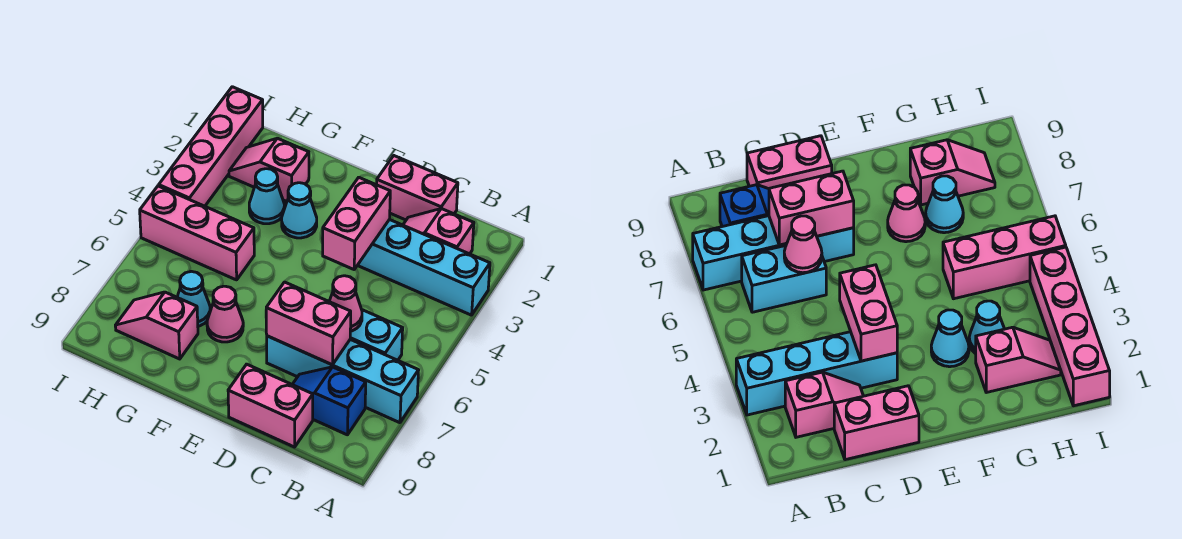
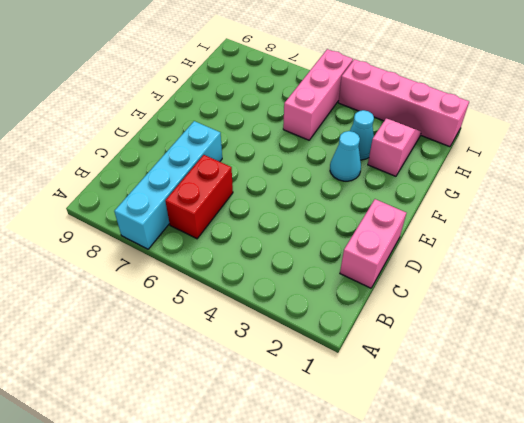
red 1x2 brick [165,155,233,239] -> cyan 1x2 brick [350,310,403,360]
none -> cyan 1x4 brick [357,219,490,315]
none -> pink 1x2 slope [403,209,474,254]
none -> blue 1x2 slope [292,367,366,435]

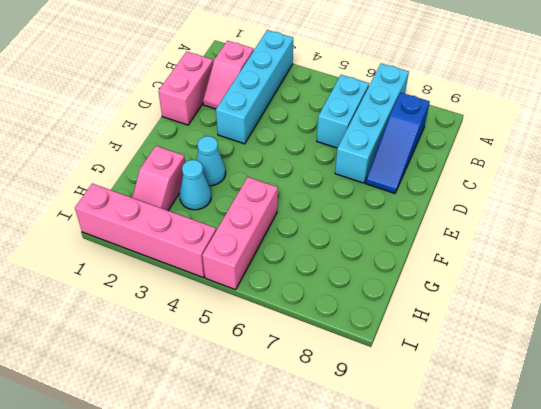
blue 1x3 slope [366,93,430,193] -> blue 1x2 slope [292,367,366,435]
none -> pink 1x2 brick [228,364,313,447]
none -> pink 1x1 cone [207,286,243,342]
none -> cyan 1x1 cone [177,271,210,326]

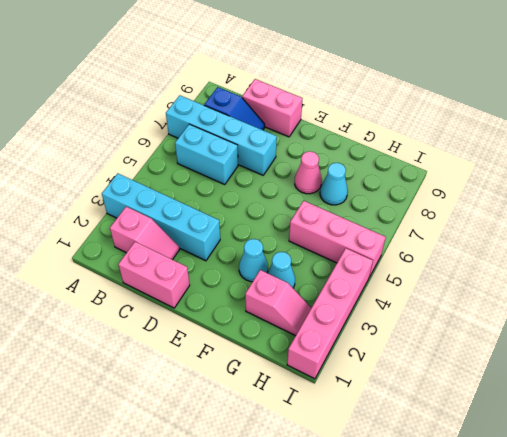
none -> pink 1x2 slope [115,292,198,359]
none -> pink 1x1 cone [329,276,362,331]
none -> pink 1x2 brick [266,282,351,365]

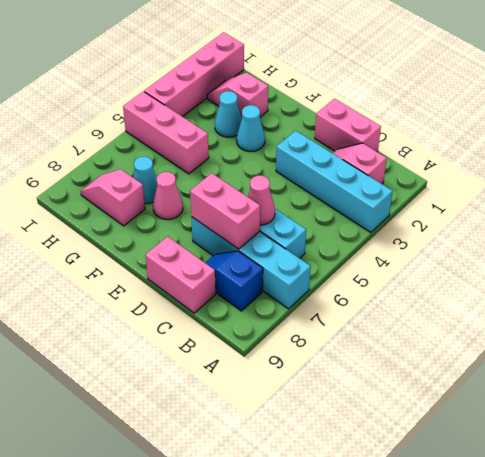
none -> pink 1x2 brick [323,178,390,269]

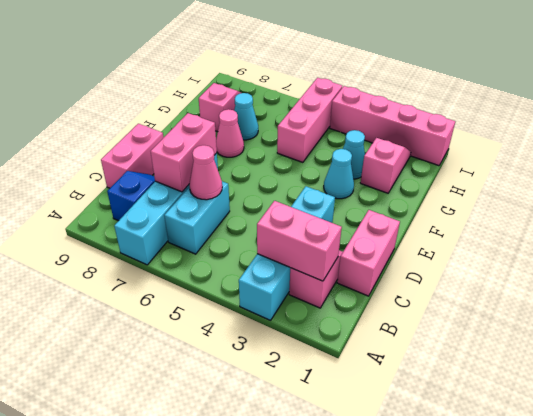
pink 1x2 brick [257,201,342,281] -> pink 1x2 brick moved to [323,178,390,269]

